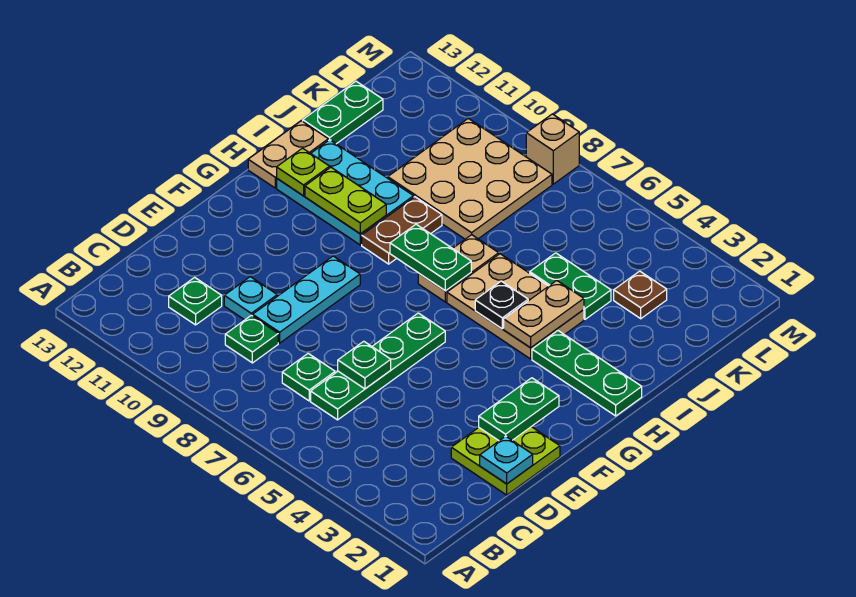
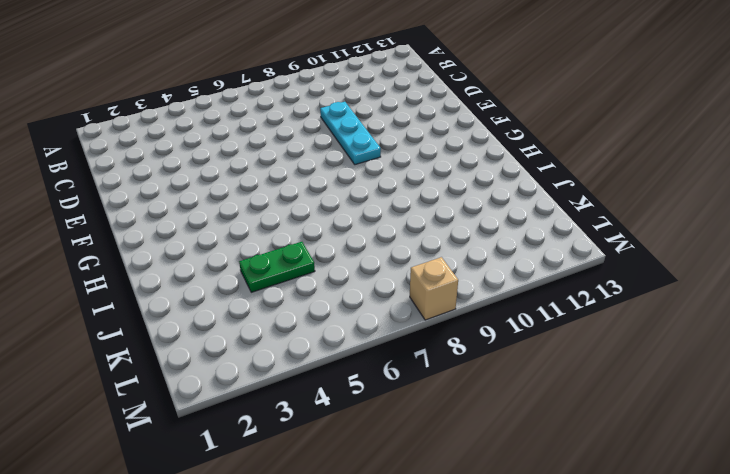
none -> green 1x4 plate [311,313,445,420]
none -> green 1x1 plate [282,353,335,401]
none -> green 1x1 plate [225,315,278,363]

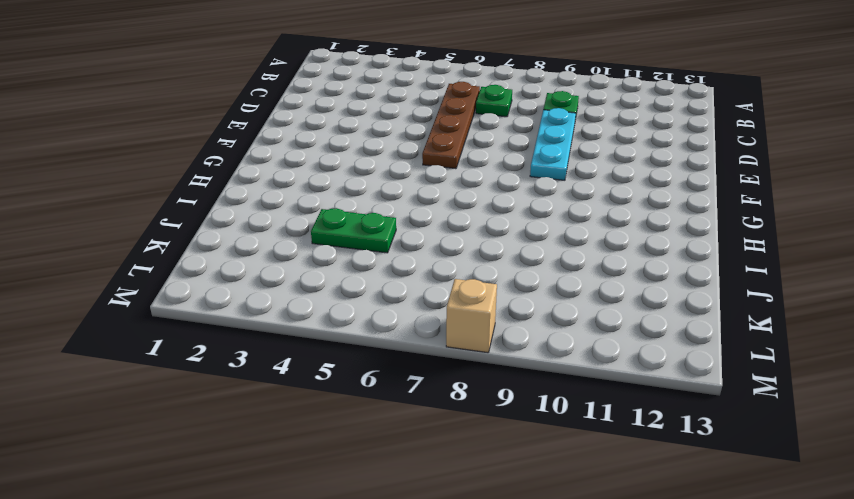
brown 1x4 plate [422,82,480,169] -> green 1x4 plate [311,313,445,420]
none -> green 1x1 plate [169,277,222,325]
none -> lime 2x2 plate [451,427,560,495]
none -> cyan 1x1 plate [224,277,277,320]

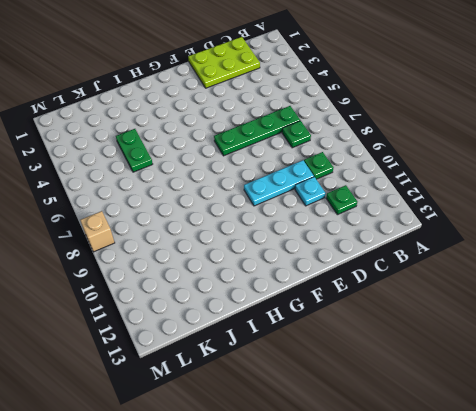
lime 2x3 plate [188,37,260,88] -> lime 2x2 plate [451,427,560,495]
none -> green 1x3 plate [532,331,642,416]
none -> tan 2x3 plate [447,254,584,359]
none -> tan 1x2 plate [418,235,499,302]

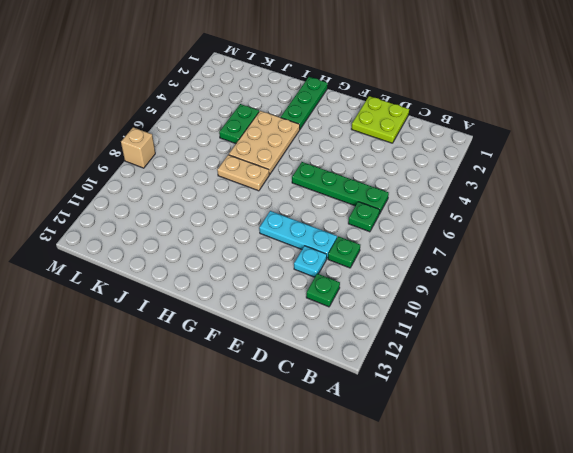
none -> brown 1x2 plate [362,197,442,264]
none -> cyan 2x3 plate [277,140,414,245]
none -> tan 1x2 plate [248,121,328,188]

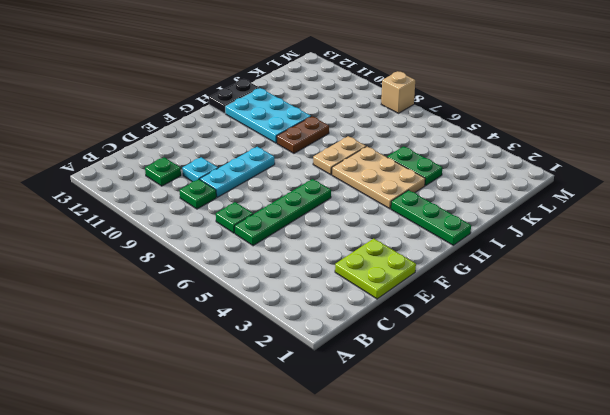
black 1x2 plate [209,79,259,113] -> tan 1x2 plate [248,121,328,188]
none -> tan 3x3 plate [388,118,552,239]
none -> green 1x2 plate [303,81,383,144]
none -> brown 1x1 plate [614,271,667,319]

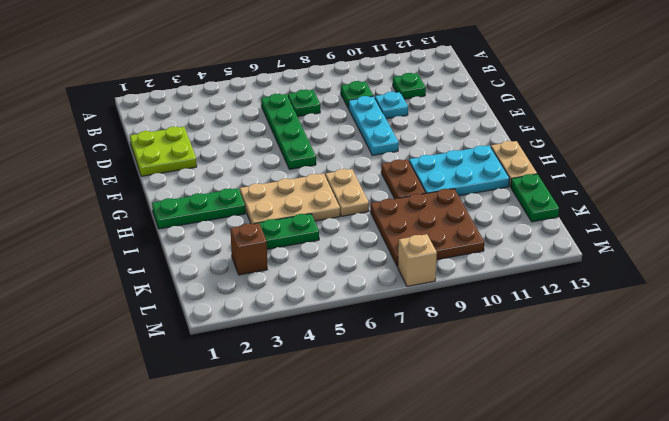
brown 3x3 plate [370,189,484,267] -> tan 3x3 plate [388,118,552,239]
brown 1x1 brick [230,223,267,275] -> brown 1x1 plate [614,271,667,319]
none -> cyan 1x1 plate [480,436,533,484]
none -> green 1x1 plate [338,341,391,389]
none -> green 1x2 plate [479,378,559,441]

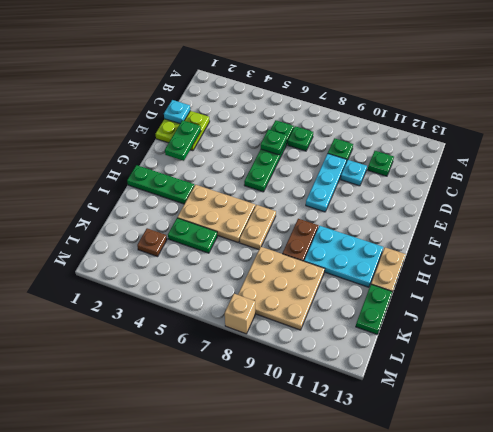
none -> tan 1x2 plate [504,281,584,348]
none -> black 1x1 plate [475,281,528,329]
none -> green 1x2 plate [390,224,471,291]

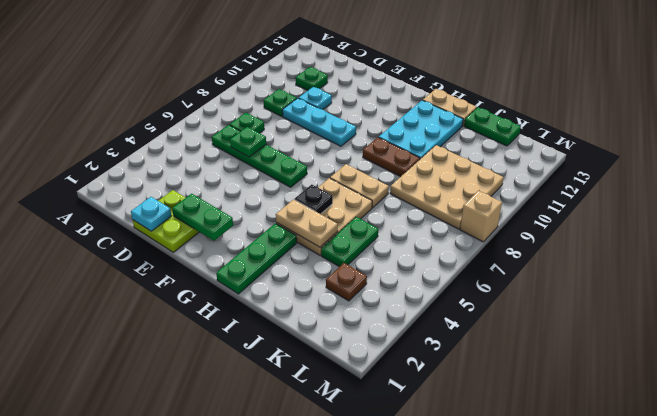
none -> green 1x2 plate [390,224,471,291]
none -> lime 1x2 plate [305,167,386,234]
none -> lime 1x1 plate [277,148,330,196]

